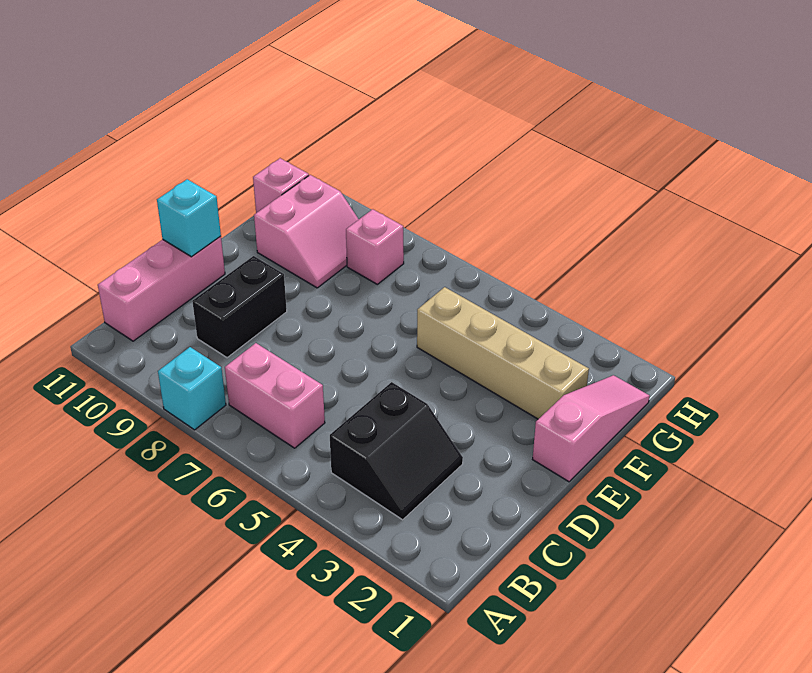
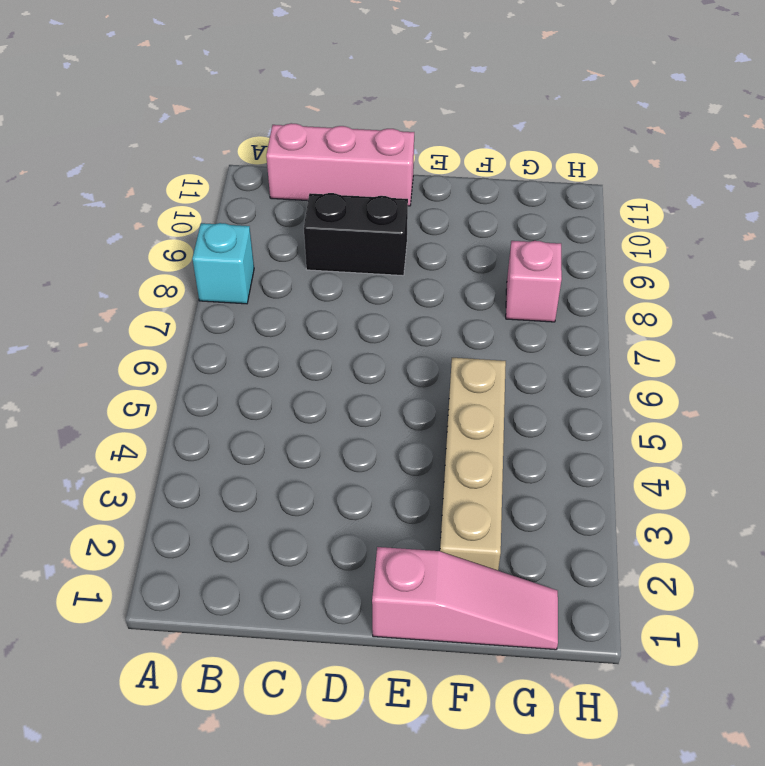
none -> black 2x2 slope [330,382,463,520]
none -> pink 1x2 brick [225,343,325,448]

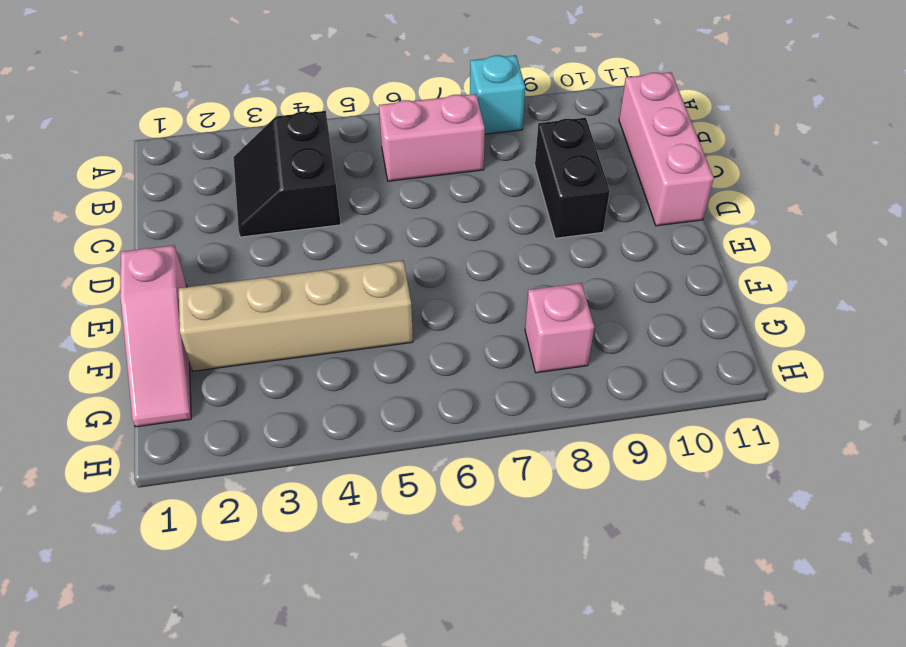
none -> pink 2x2 slope [254,175,359,288]
none -> pink 1x1 brick [253,158,309,213]

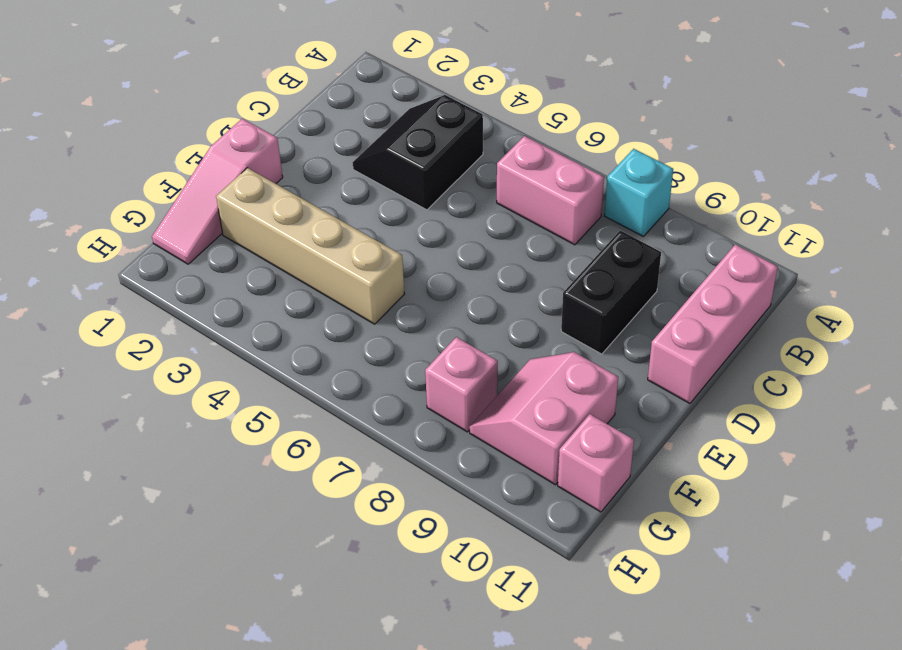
none -> cyan 1x1 brick [157,179,221,257]

